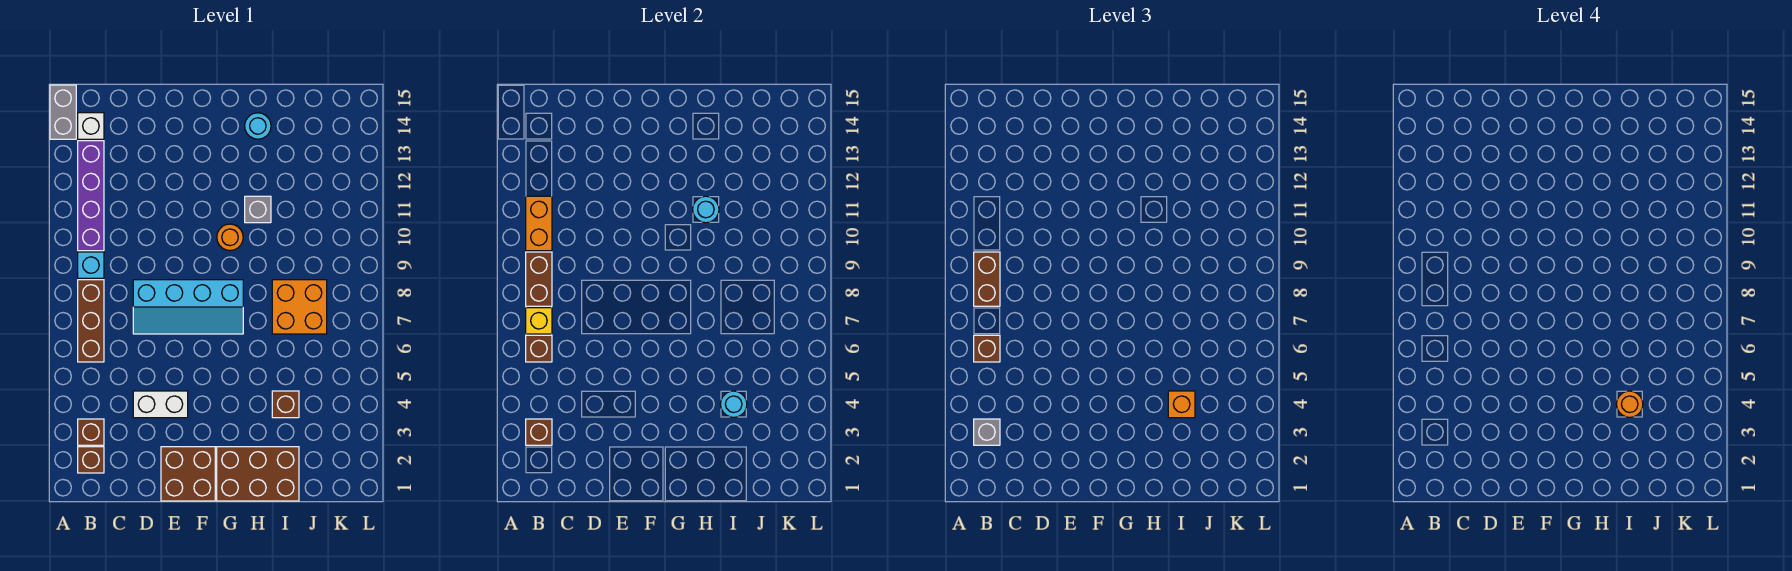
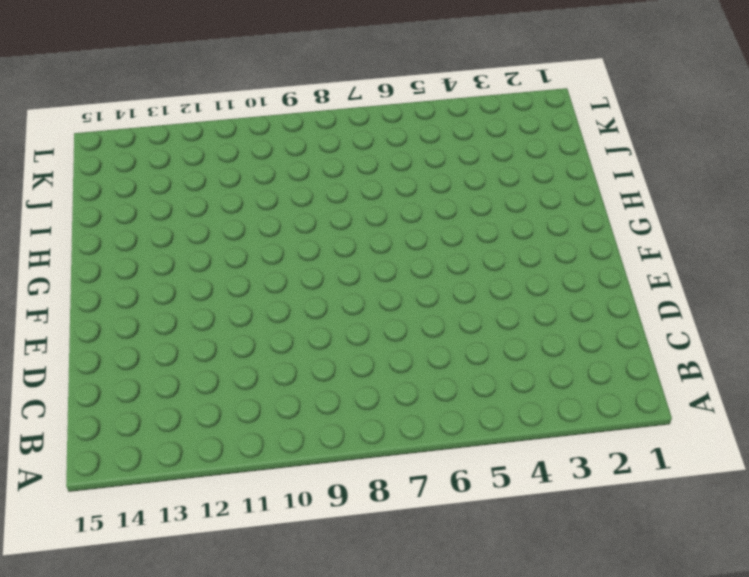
none -> grey 1x2 brick [50,85,76,139]
none -> brown 1x1 brick [78,447,104,473]
none -> brown 1x1 brick [78,419,104,445]

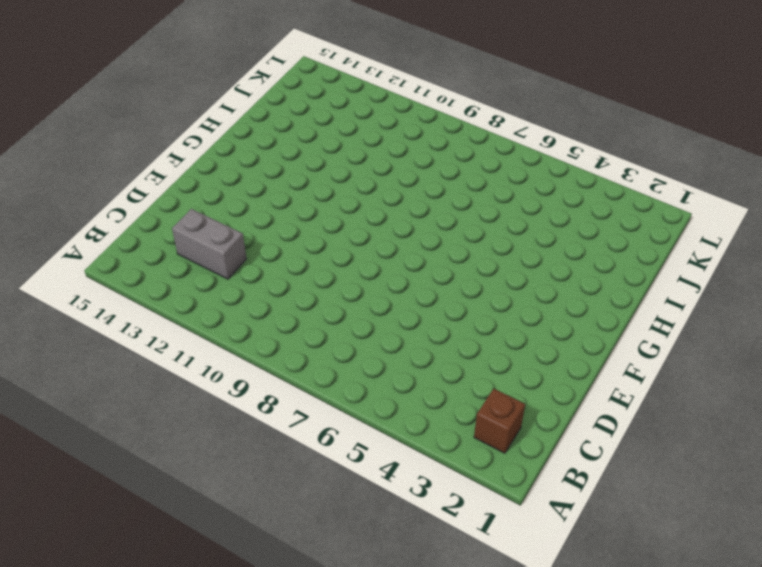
grey 1x2 brick [172,209,246,279] -> grey 1x2 brick moved to [50,85,76,139]
none -> brown 1x1 brick [78,419,104,445]
none -> brown 1x3 brick [78,280,104,362]
none -> cyan 1x1 brick [78,252,104,278]

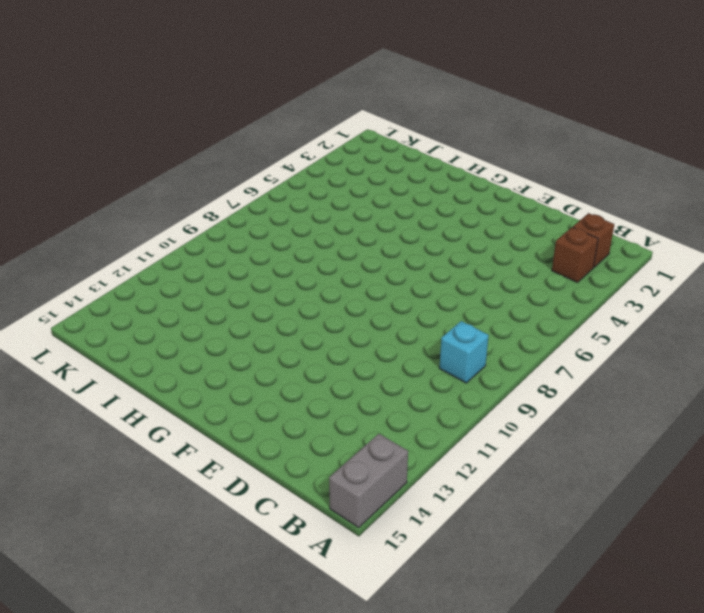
none -> brown 1x3 brick [78,280,104,362]
none -> purple 1x4 brick [78,141,104,251]
none -> white 1x1 brick [78,113,104,139]

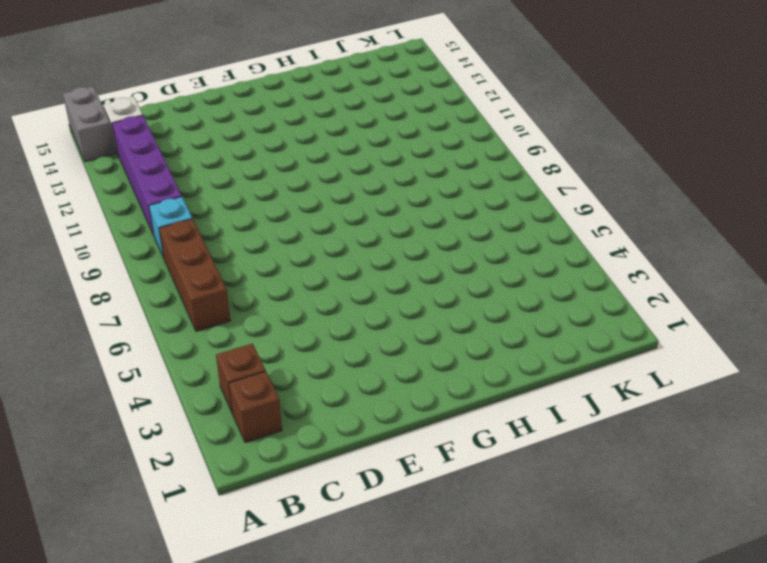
none -> white 1x2 brick [133,391,188,418]
none -> cyan 2x4 slope [133,280,243,334]
none -> brown 2x2 brick [161,447,215,501]

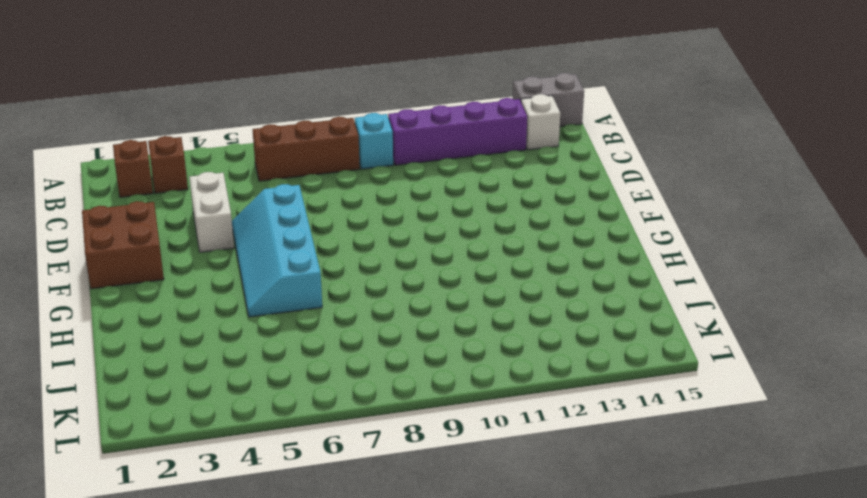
cyan 2x4 slope [232,184,322,317] -> cyan 2x4 slope moved to [133,280,243,334]
none -> brown 2x3 brick [217,447,299,501]
none -> orange 1x1 round brick [217,224,243,251]
none -> grey 1x1 brick [245,196,271,223]

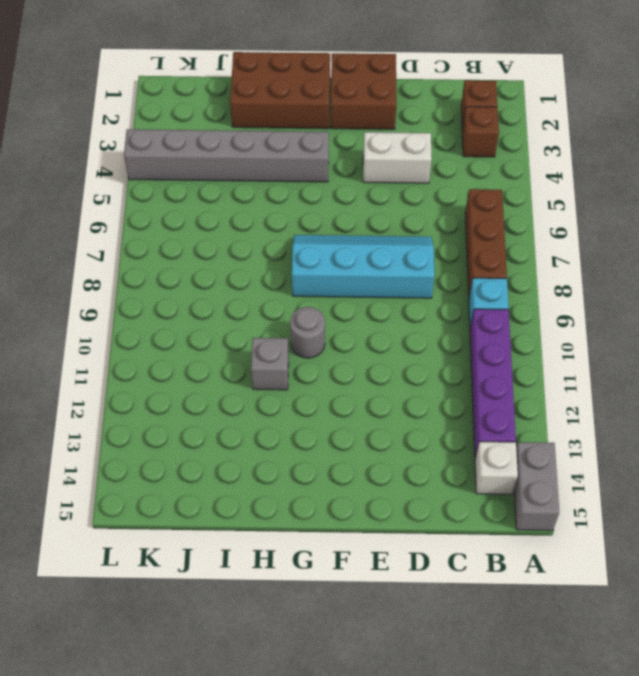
grey 1x6 brick [124,129,329,182] -> brown 1x1 brick [272,391,299,418]
grey 1x1 round brick [290,307,325,358] -> orange 1x1 round brick [217,224,243,251]
none -> cyan 1x1 round brick [245,113,271,139]
none -> orange 2x2 brick [272,280,327,334]
none -> brown 1x1 brick [526,419,552,445]

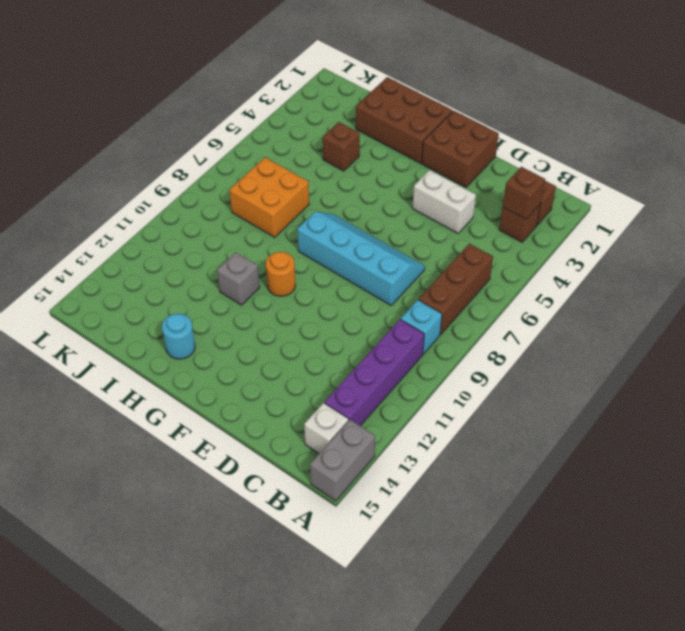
none -> brown 1x1 brick [526,335,552,362]
none -> yellow 1x1 brick [526,308,552,334]
none -> brown 1x2 brick [526,252,552,306]

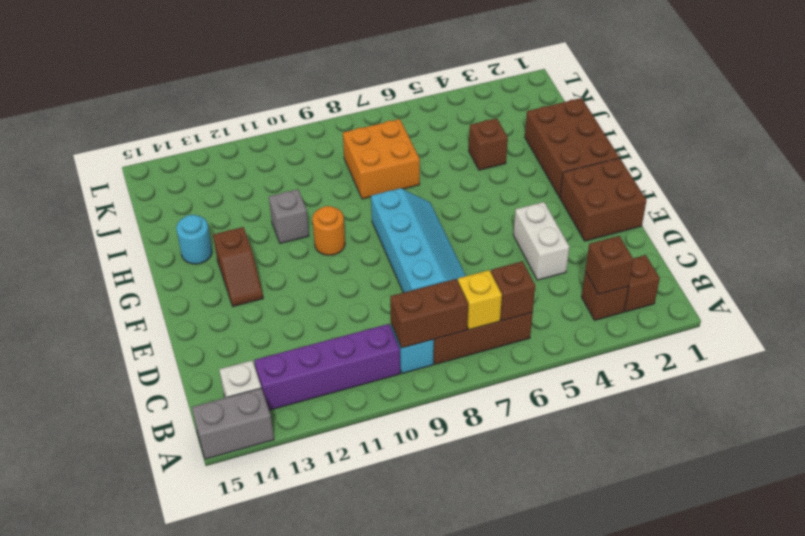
brown 1x2 slope [213,227,263,307] -> none
none -> orange 1x2 brick [526,196,552,251]
none -> cyan 1x1 round brick [693,196,719,223]
none -> cyan 1x1 round brick [720,391,747,417]

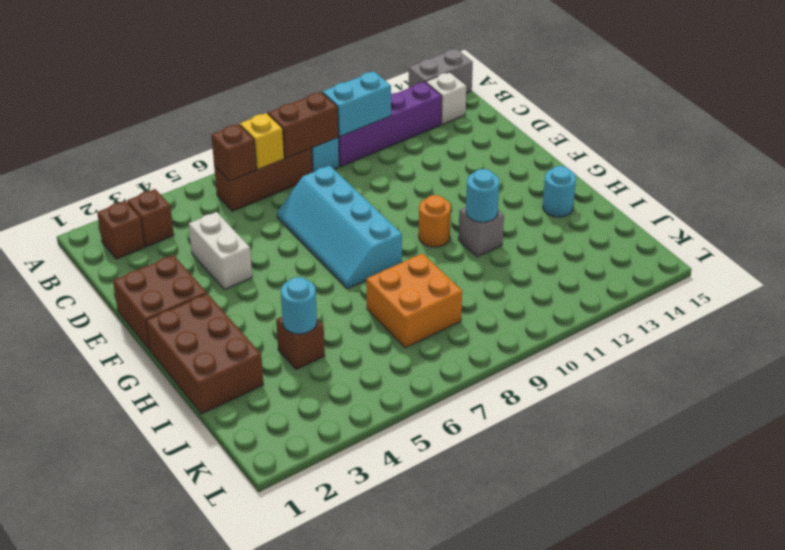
cyan 1x2 brick [323,71,391,136] -> orange 1x2 brick [526,196,552,251]
none -> brown 1x1 brick [526,419,552,445]
none -> grey 1x1 brick [974,419,1000,445]
none -> brown 1x1 brick [974,335,1000,362]

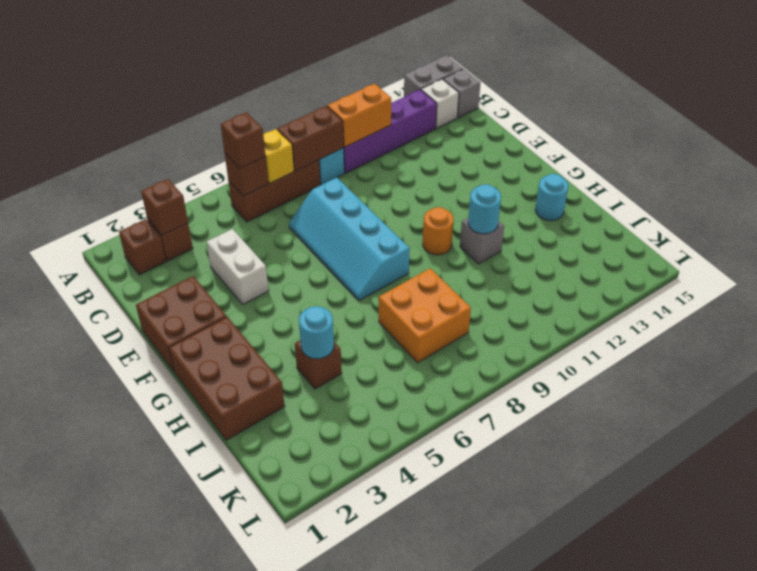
grey 1x1 brick [443,69,481,118] -> grey 1x1 brick moved to [974,419,1000,445]
none -> brown 1x2 brick [974,252,1000,306]
none -> orange 1x1 brick [1168,391,1195,418]
none -> orange 1x1 round brick [1616,391,1643,417]

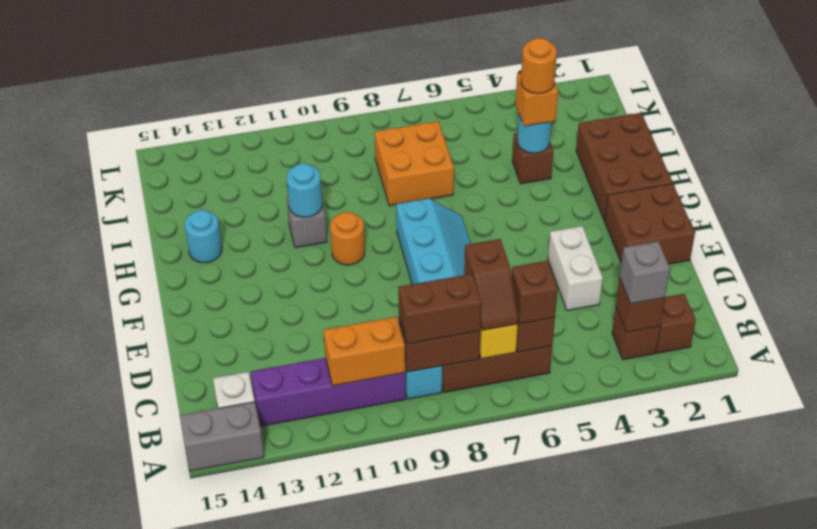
brown 1x2 slope [464,239,518,330] -> none

